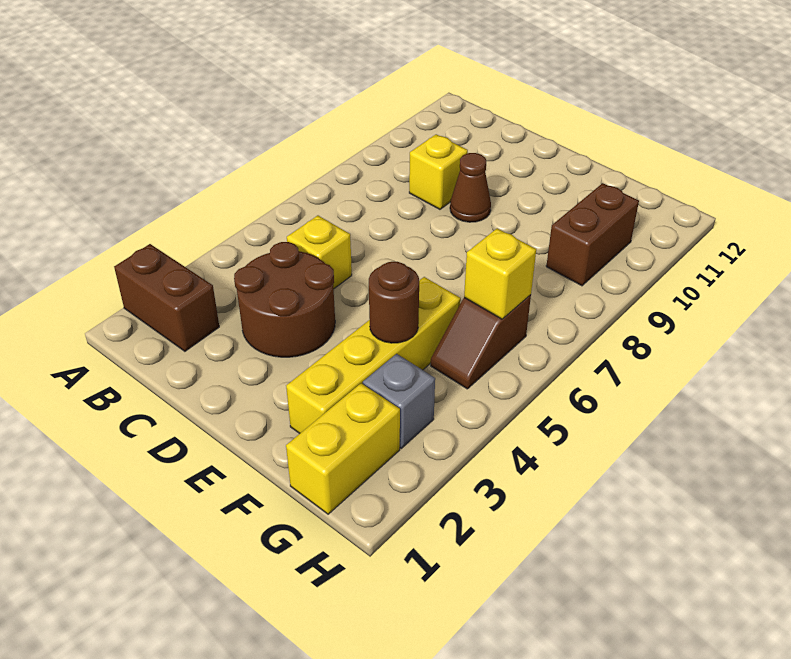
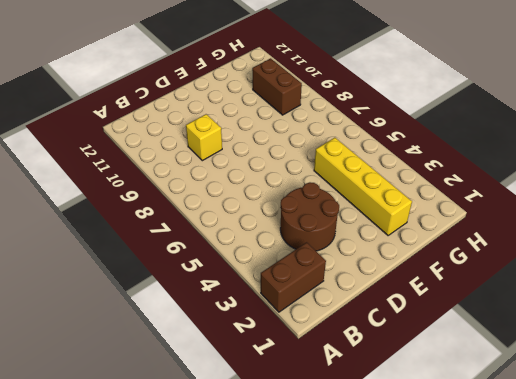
none -> yellow 1x1 brick [287,216,352,289]
none -> brown 1x1 cone [450,153,491,222]
none -> yellow 1x2 brick [286,383,400,514]

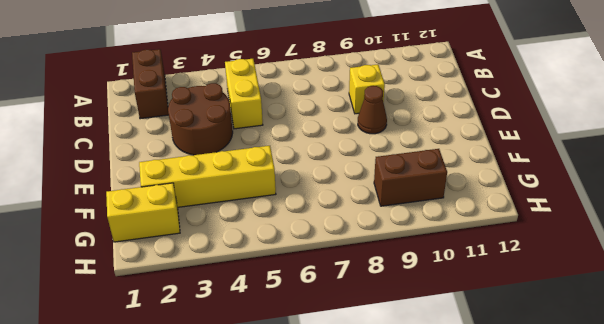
yellow 1x2 brick [225,59,263,129] -> yellow 1x1 brick [287,216,352,289]
none -> grey 1x1 brick [363,354,435,448]
none -> brown 1x2 slope [431,295,531,389]
none -> brown 1x1 round brick [369,262,419,343]

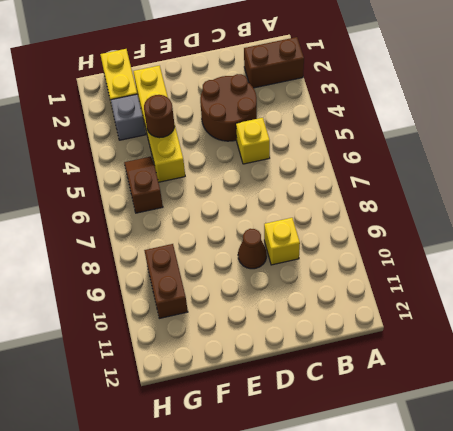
none -> yellow 1x1 brick [464,228,536,319]

